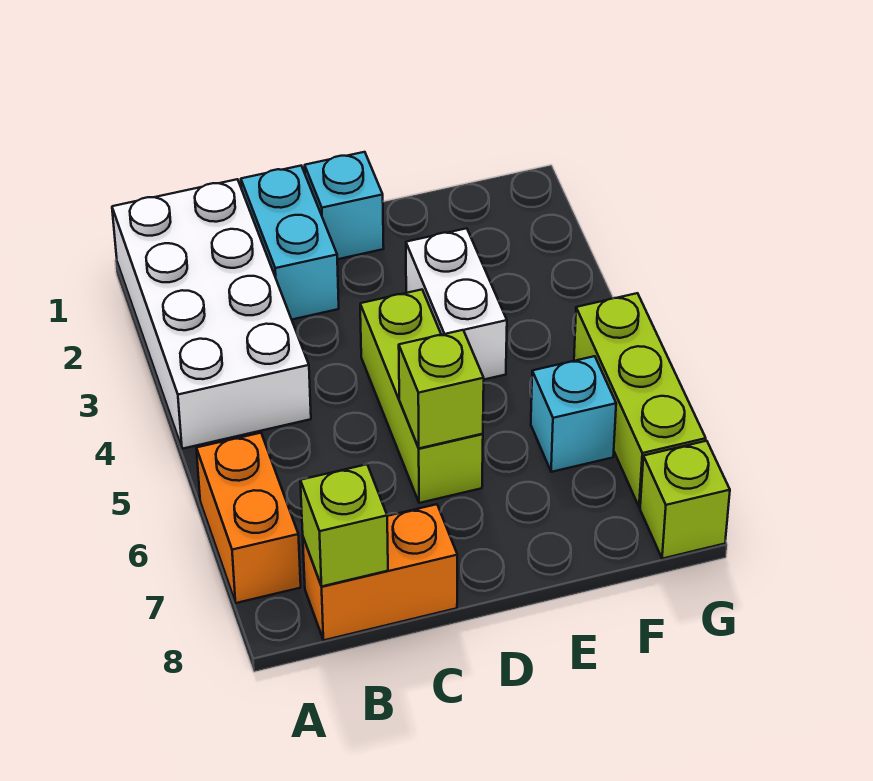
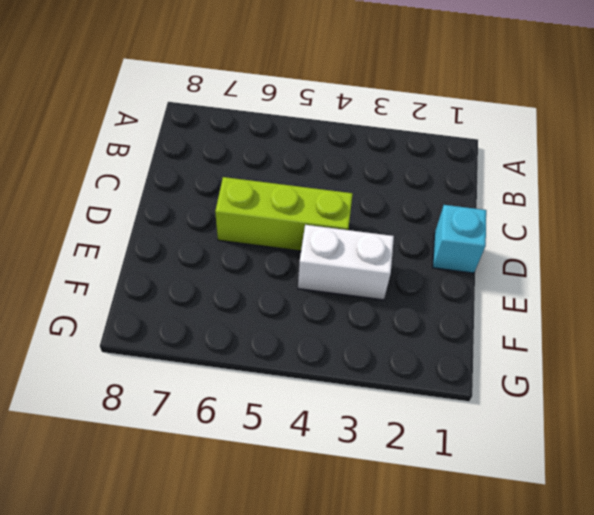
none -> white 2x4 brick [112,179,311,449]
none -> orange 1x2 brick [196,433,301,603]
none -> orange 1x2 brick [303,504,457,640]

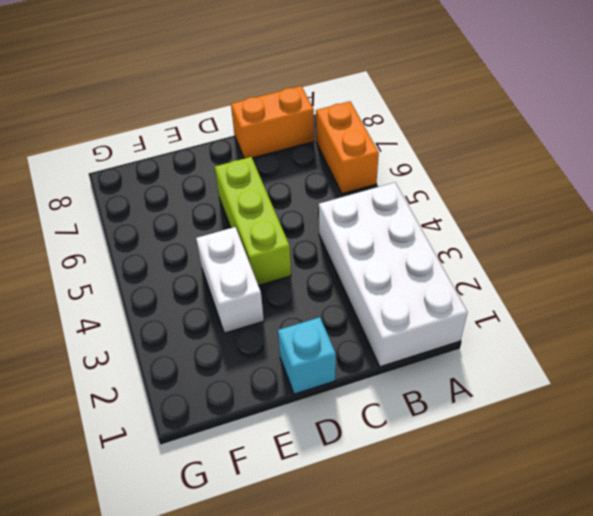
none -> cyan 1x2 brick [241,166,339,319]
none -> cyan 1x1 brick [531,356,616,472]
none -> lime 1x3 brick [574,293,706,507]

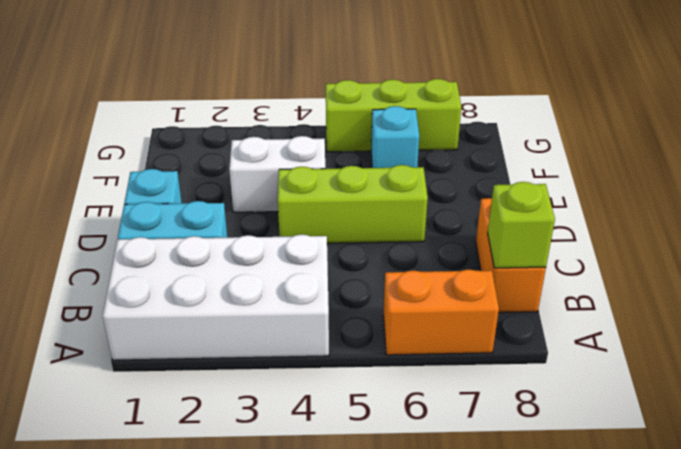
none -> lime 1x1 brick [640,441,730,559]
none -> lime 1x1 brick [399,330,484,448]

